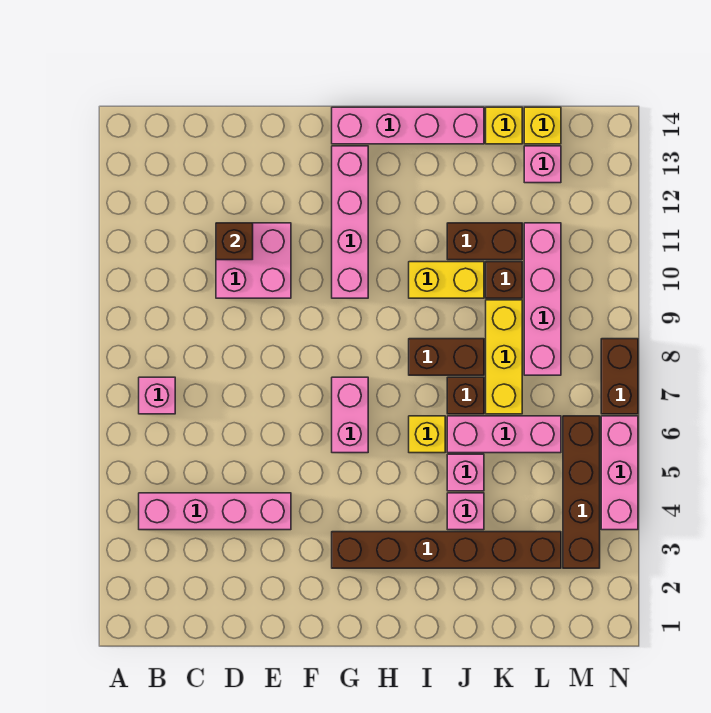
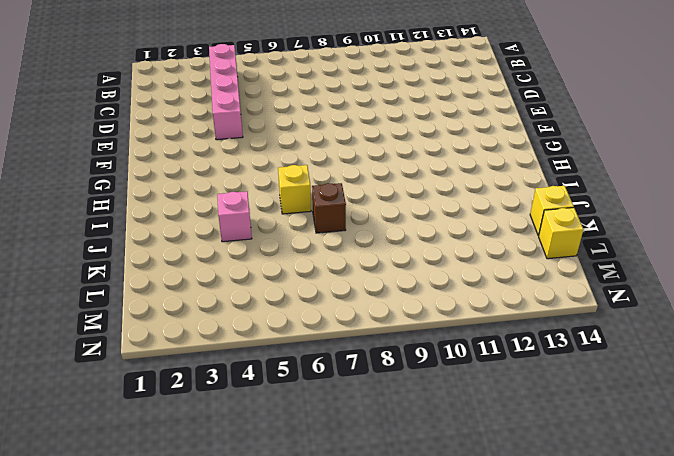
none -> pink 1x1 brick [139,377,175,414]
none -> pink 2x2 brick [216,223,291,298]
none -> brown 1x6 brick [332,532,561,568]

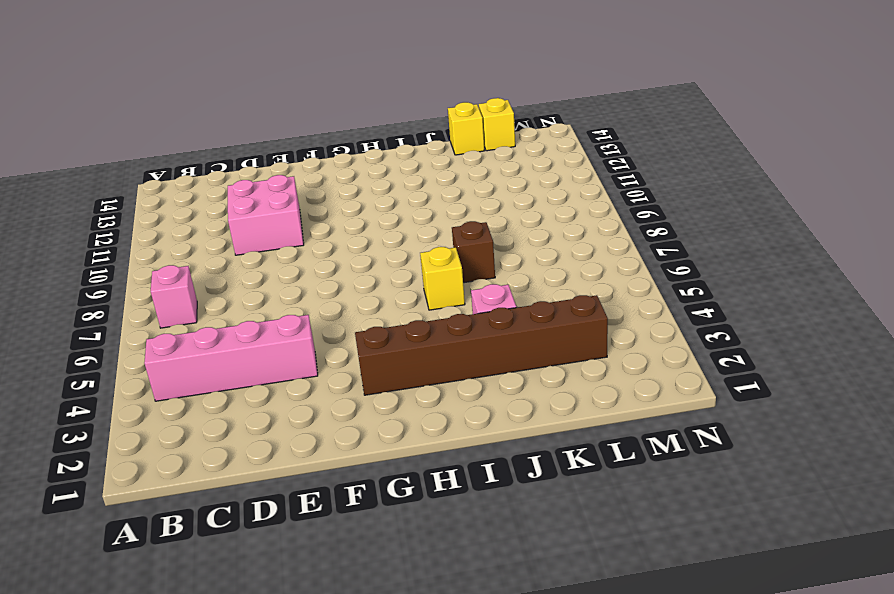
none -> pink 1x2 brick [332,377,368,453]
none -> pink 1x4 brick [332,146,368,298]
none -> pink 1x4 brick [332,107,484,144]

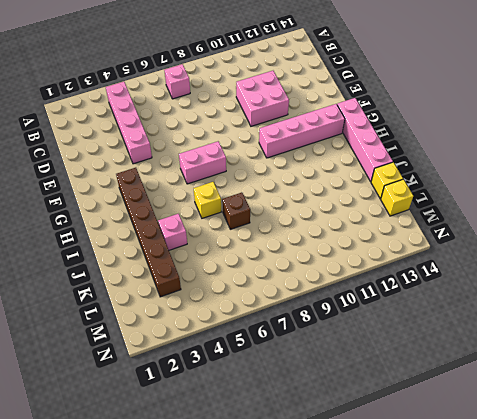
none -> brown 1x2 brick [409,339,484,375]
none -> yellow 1x2 brick [409,262,484,298]
none -> pink 1x1 brick [447,454,484,491]

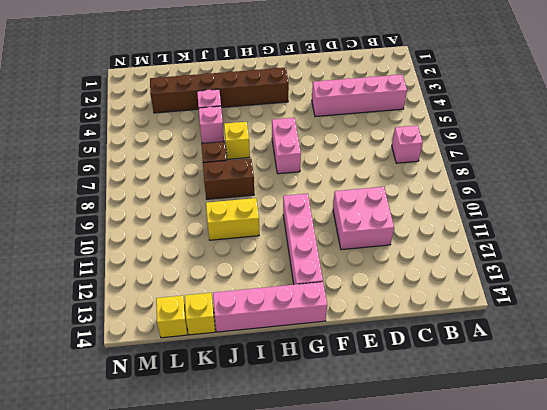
none -> pink 1x3 brick [447,416,561,453]
none -> brown 1x2 brick [447,223,522,260]
none -> yellow 1x3 brick [486,300,522,414]

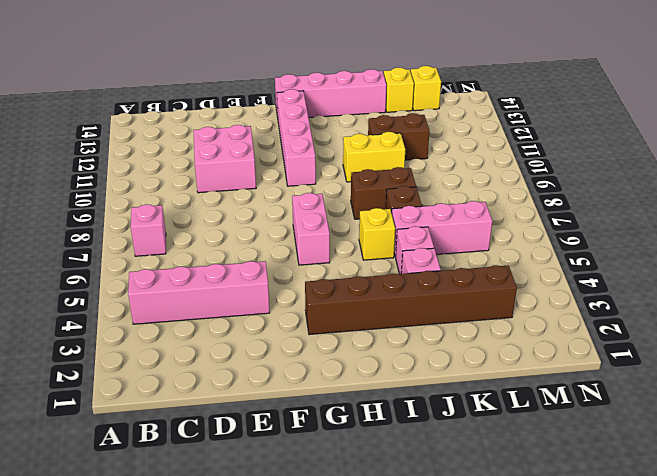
none -> yellow 1x3 brick [486,300,522,414]
none -> brown 1x1 brick [486,262,522,298]
none -> pink 1x4 brick [524,223,561,375]

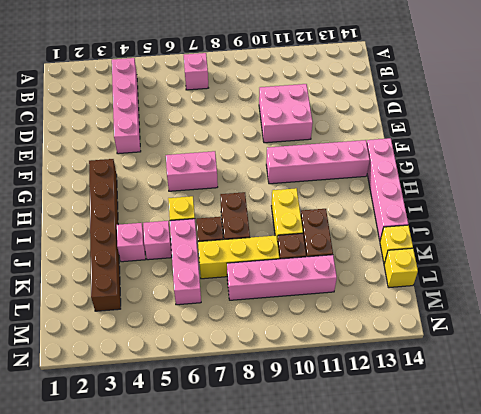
none -> pink 1x1 brick [524,146,561,183]
none -> brown 1x4 brick [563,416,600,568]
none -> pink 1x3 brick [601,416,638,530]

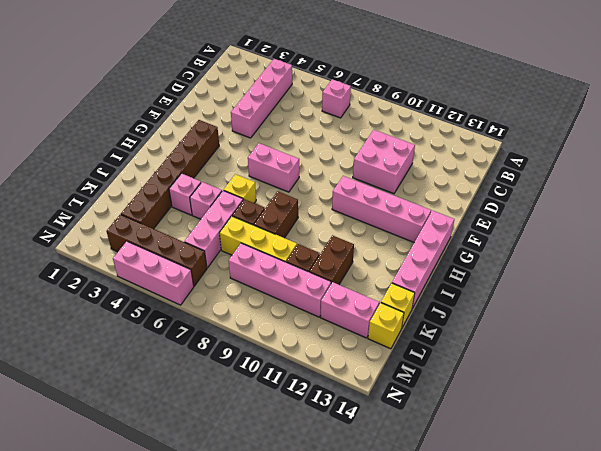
pink 1x2 brick [321,282,379,338] -> pink 1x1 brick [524,146,561,183]
none -> yellow 1x2 brick [409,262,484,298]
none -> brown 1x2 brick [601,339,638,414]
none -> brown 1x1 brick [216,223,253,260]

